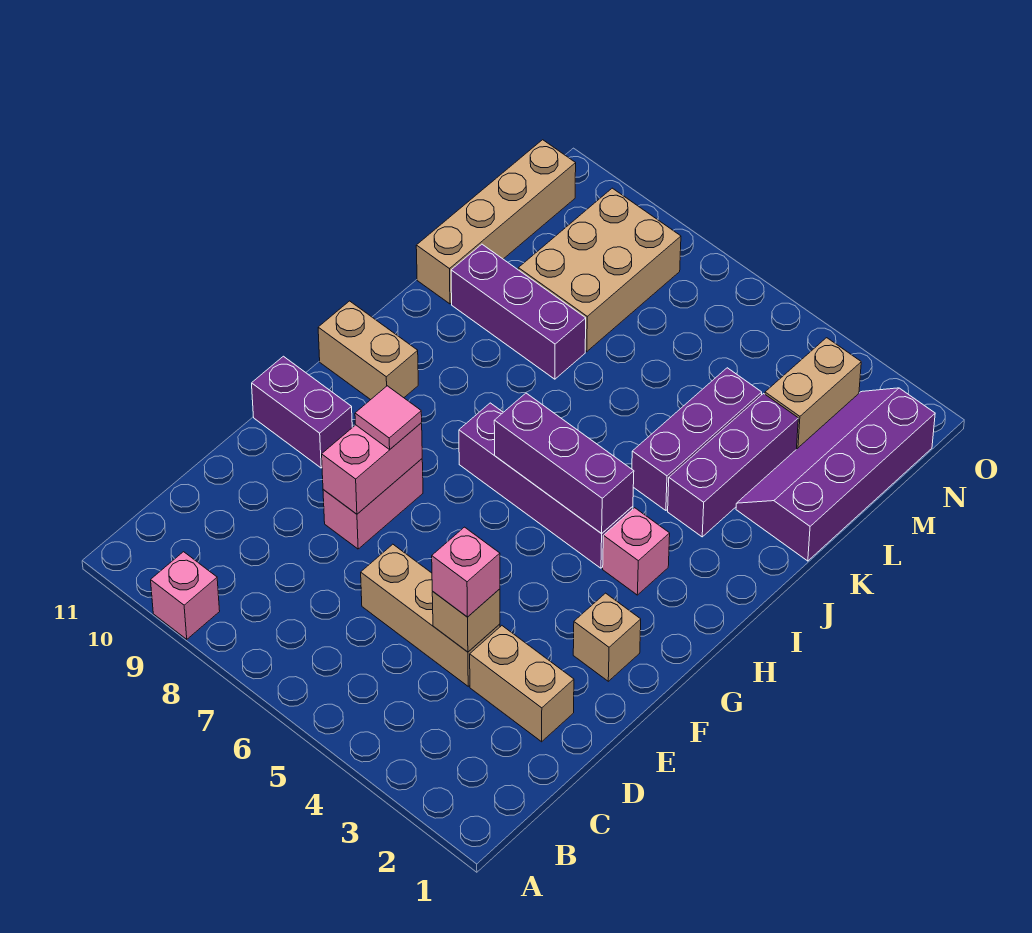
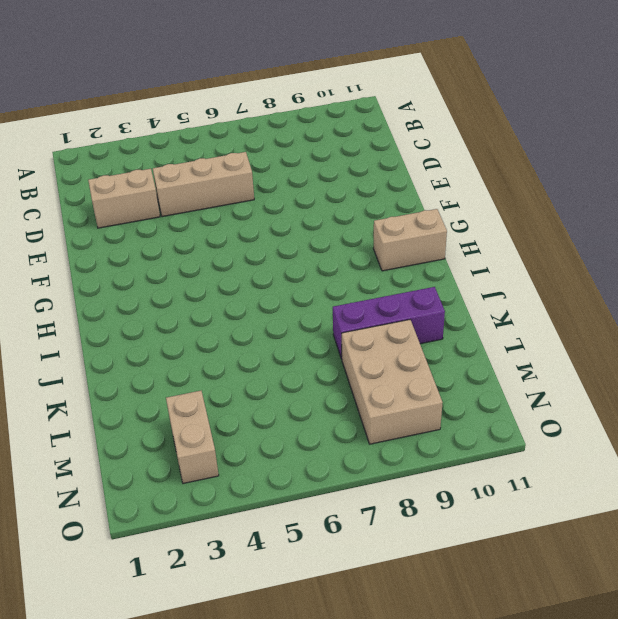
none -> pink 1x1 brick [151,552,220,639]
none -> pink 1x2 brick [323,459,423,549]
none -> tan 1x1 brick [573,593,641,681]

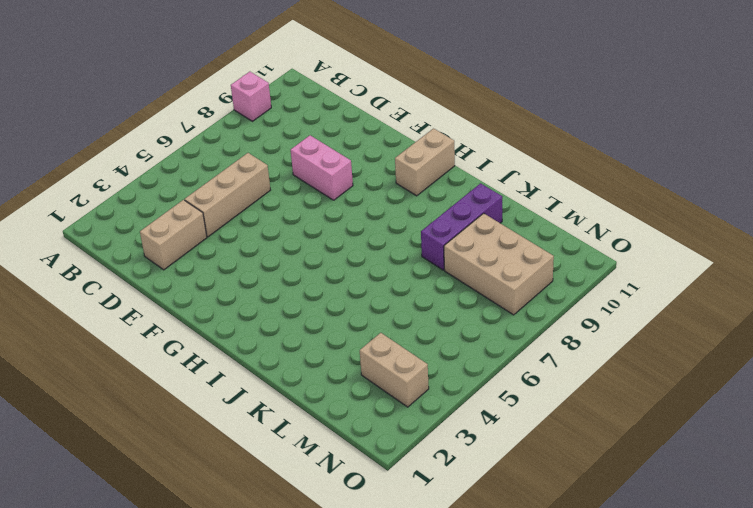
none -> tan 1x1 brick [573,593,641,681]
none -> purple 1x2 brick [252,356,352,468]
none -> pink 1x1 brick [603,508,670,595]

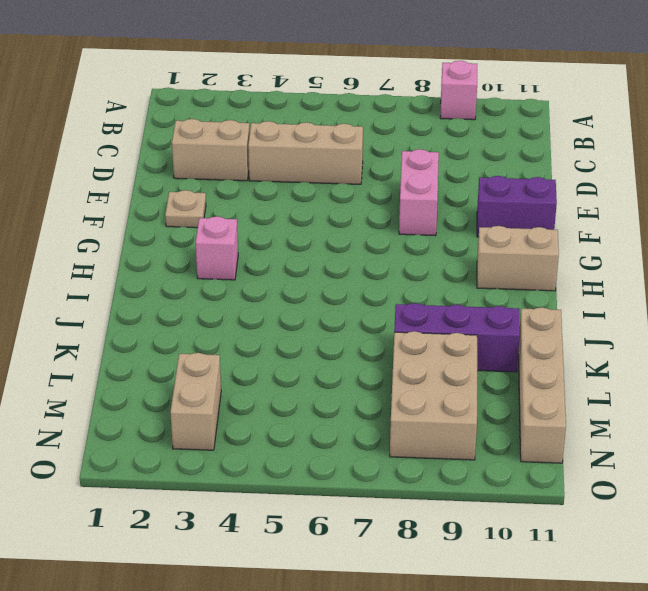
tan 1x1 plate [165,190,206,228] -> tan 1x1 brick [573,593,641,681]
none -> purple 1x4 brick [459,403,633,568]
none -> purple 1x3 brick [668,394,798,537]
none -> purple 1x3 brick [632,368,762,511]

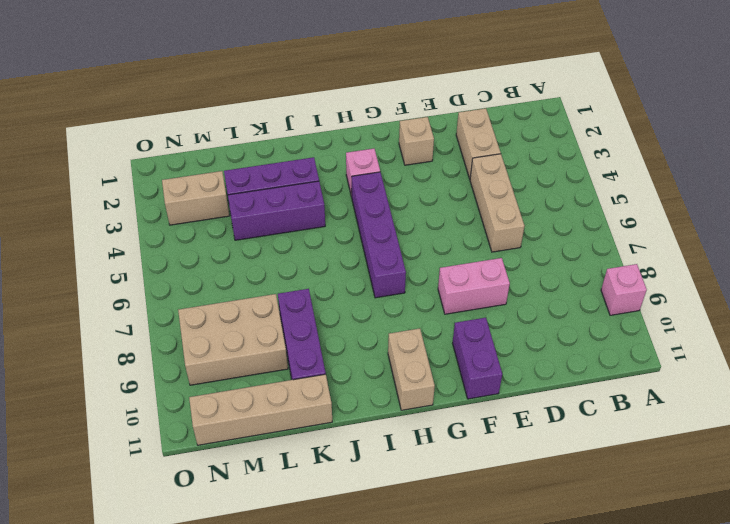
none -> purple 2x4 slope [736,388,935,561]
none -> tan 1x1 brick [432,589,500,652]
none -> pink 1x2 brick [322,423,422,514]

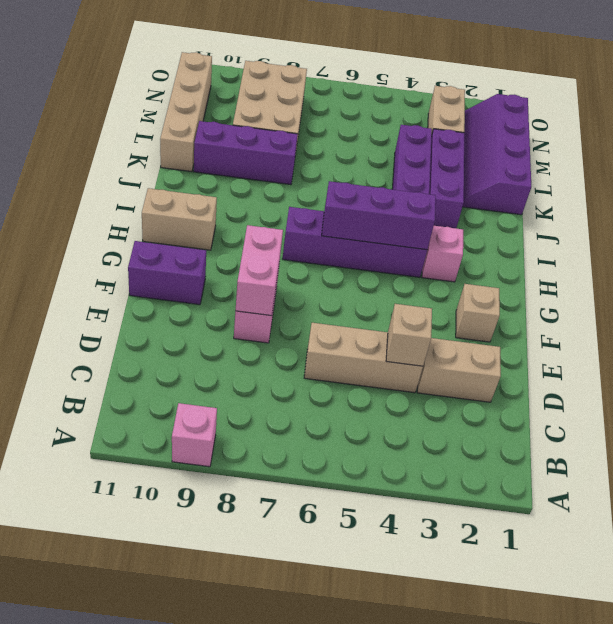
none -> pink 1x1 brick [432,527,500,617]
none -> pink 1x1 tile [355,386,422,449]

